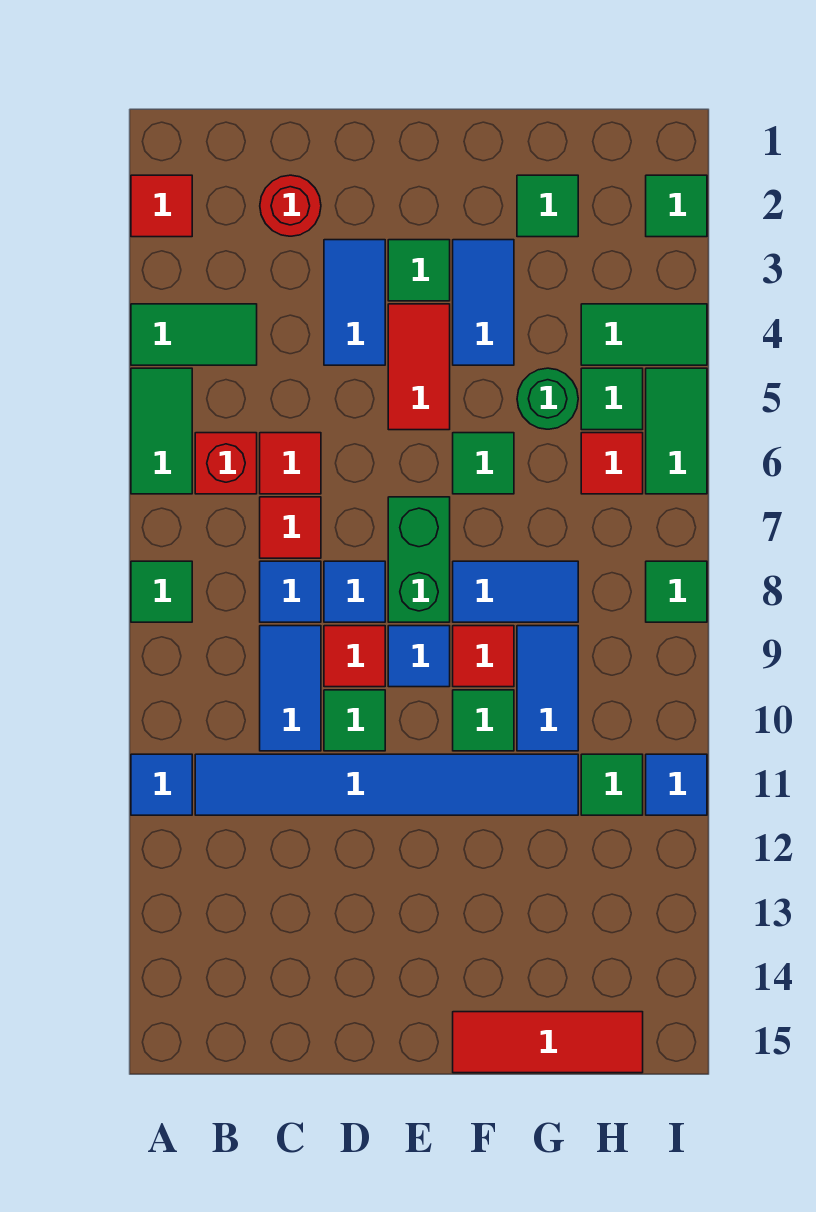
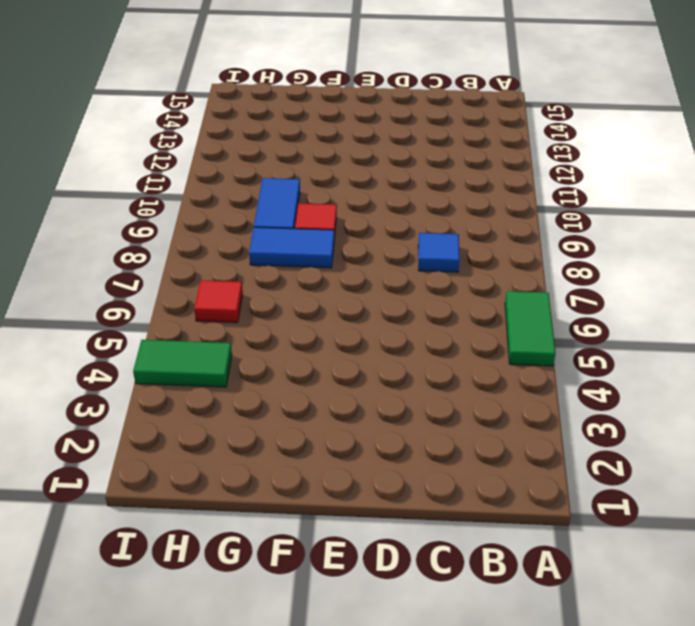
none -> red 1x1 tile [131,175,192,237]
none -> green 1x2 tile [131,304,257,365]
none -> green 1x1 tile [131,561,192,622]
none -> blue 1x1 tile [131,754,192,815]

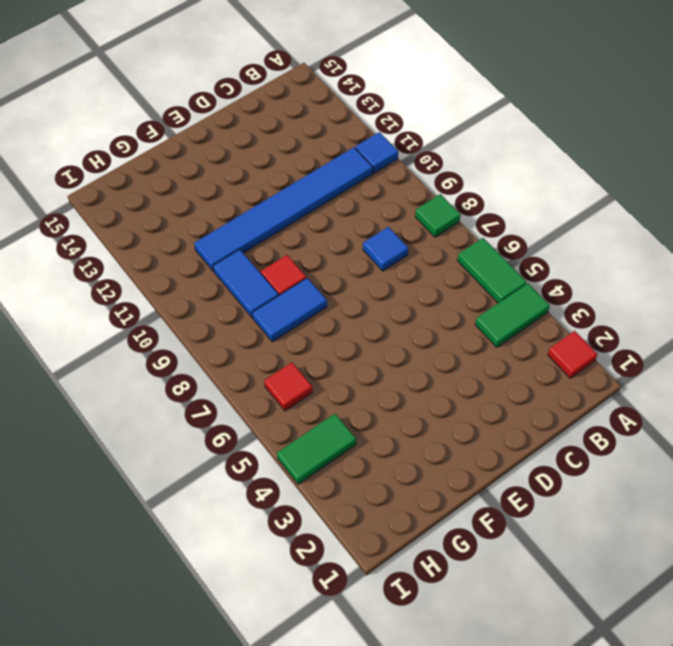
none -> red 1x1 brick [195,433,257,494]
none -> red 1x1 round brick [260,175,321,236]
none -> red 1x1 tile [260,433,321,494]
none -> red 1x1 tile [260,497,321,558]

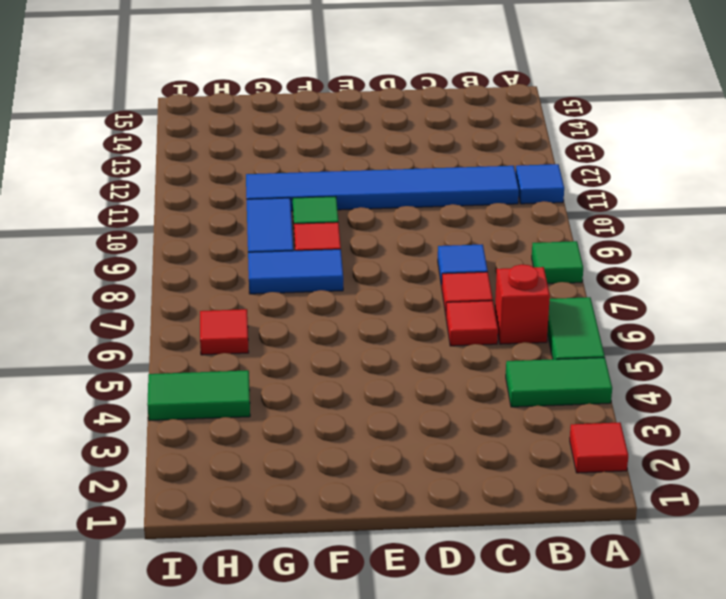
none -> red 1x1 round brick [260,175,321,236]
none -> blue 1x2 tile [260,626,321,751]
none -> blue 1x2 tile [324,240,385,365]
none -> blue 1x1 tile [324,561,385,622]

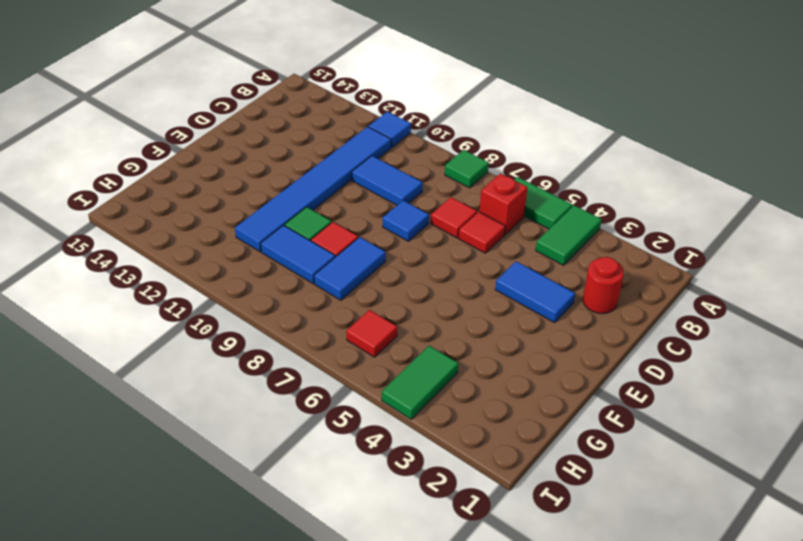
none -> red 1x1 tile [131,175,192,237]
none -> blue 1x1 tile [260,561,321,622]
none -> red 1x1 tile [324,626,385,687]
none -> green 1x1 tile [324,690,385,751]

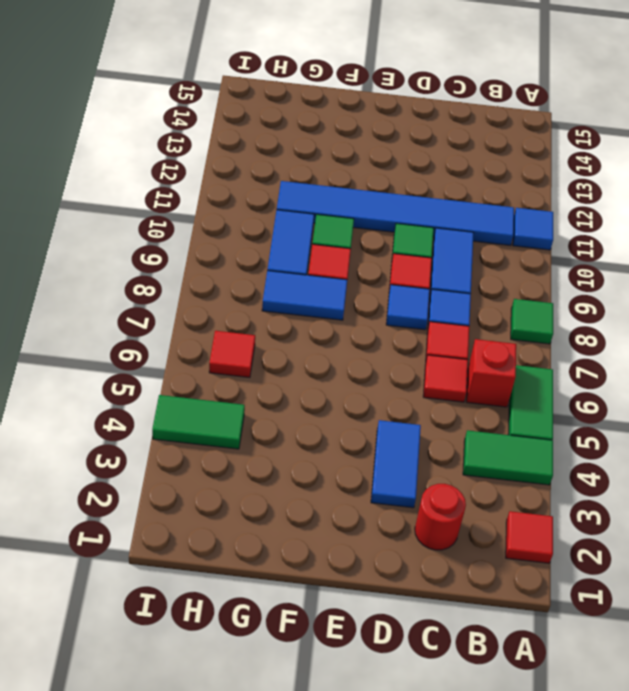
none -> green 1x1 tile [388,240,450,301]
none -> red 1x2 tile [388,304,450,430]
none -> green 1x2 brick [388,497,450,622]
none -> blue 1x1 tile [388,626,450,687]

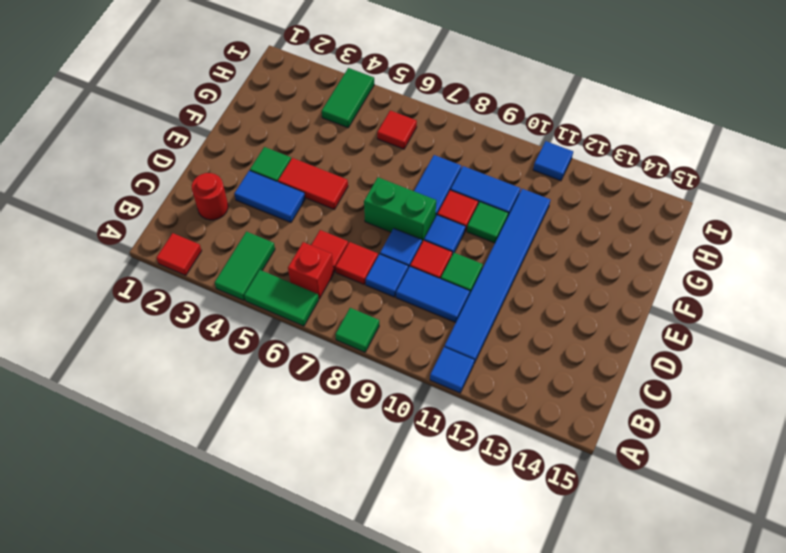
none -> blue 1x2 tile [453,240,514,365]
none -> green 1x1 tile [453,433,514,494]
none -> red 1x3 tile [453,1012,643,1073]
none -> green 1x1 tile [517,175,578,237]

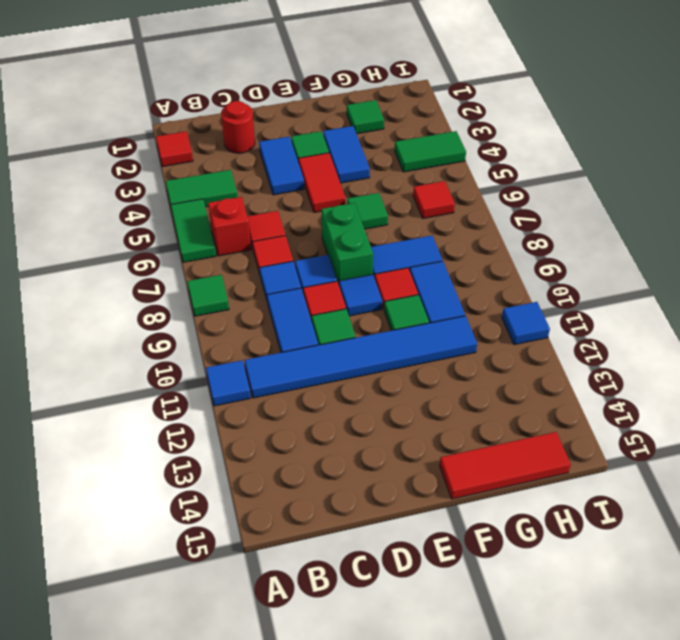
none -> green 1x1 round brick [517,368,578,429]
none -> green 1x1 tile [581,368,643,430]
none -> green 1x1 tile [581,754,643,815]
none -> green 1x1 tile [646,175,707,237]

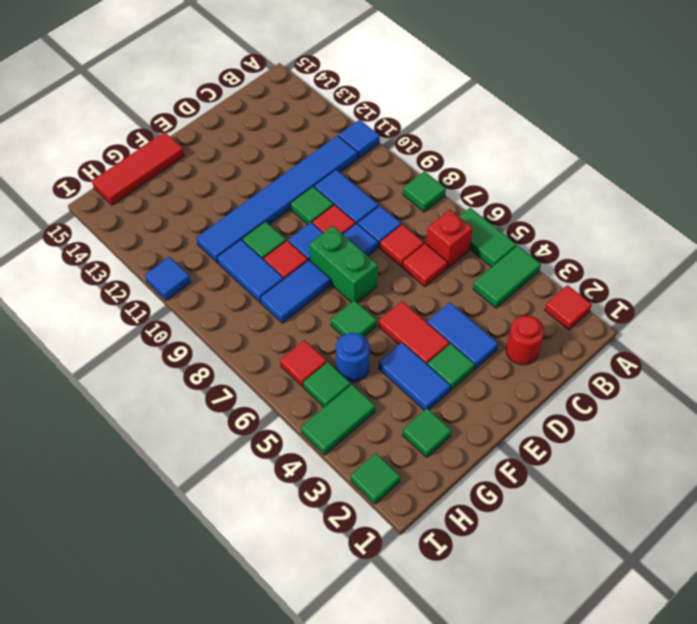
blue 1x1 round brick [336,333,369,382] -> green 1x1 round brick [517,368,578,429]
none -> green 1x1 tile [581,754,643,815]
none -> green 1x2 tile [646,368,707,494]
none -> green 1x1 tile [646,561,707,622]

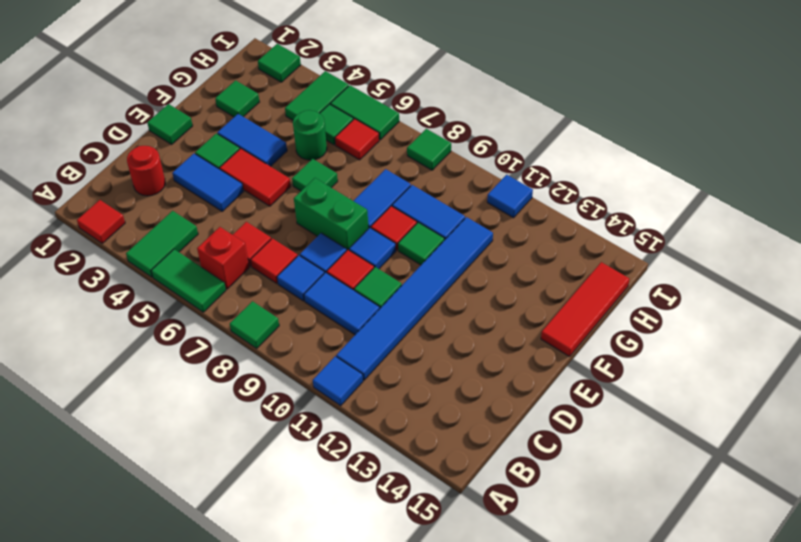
green 1x1 tile [147,104,193,144] -> green 1x1 tile moved to [581,754,643,815]

